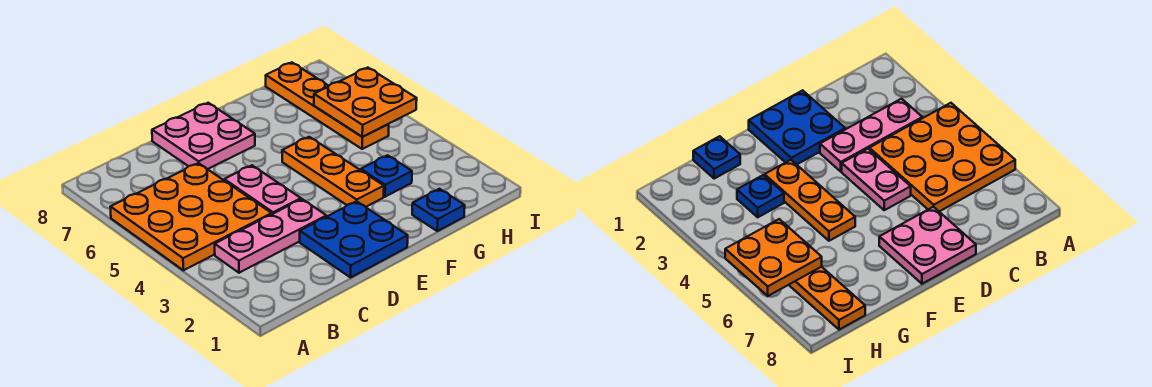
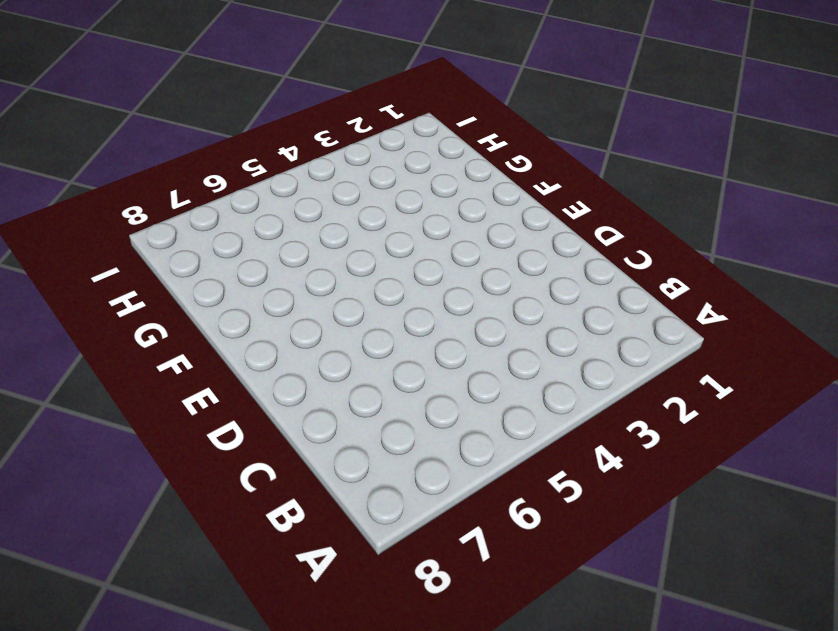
none -> orange 3x3 plate [111,163,272,270]
none -> pink 1x3 plate [215,199,326,273]

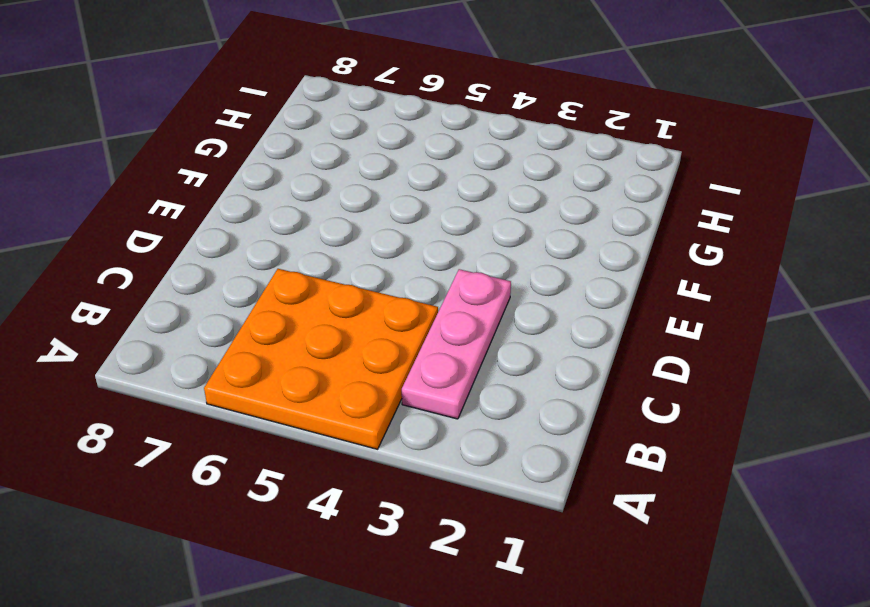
none -> blue 2x2 plate [300,201,408,277]
none -> pink 1x2 plate [224,165,301,214]

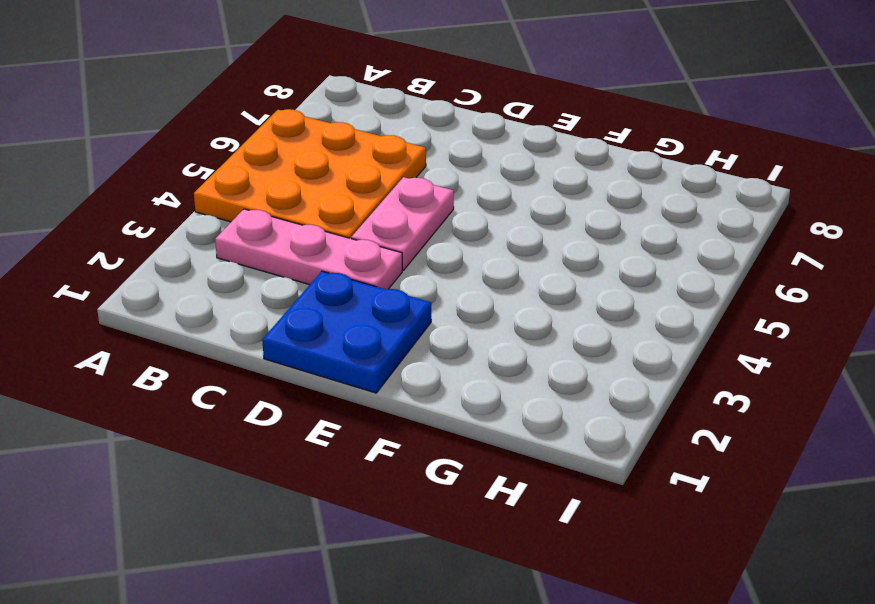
none -> pink 2x2 plate [152,103,255,169]
none -> orange 1x3 plate [282,137,384,207]

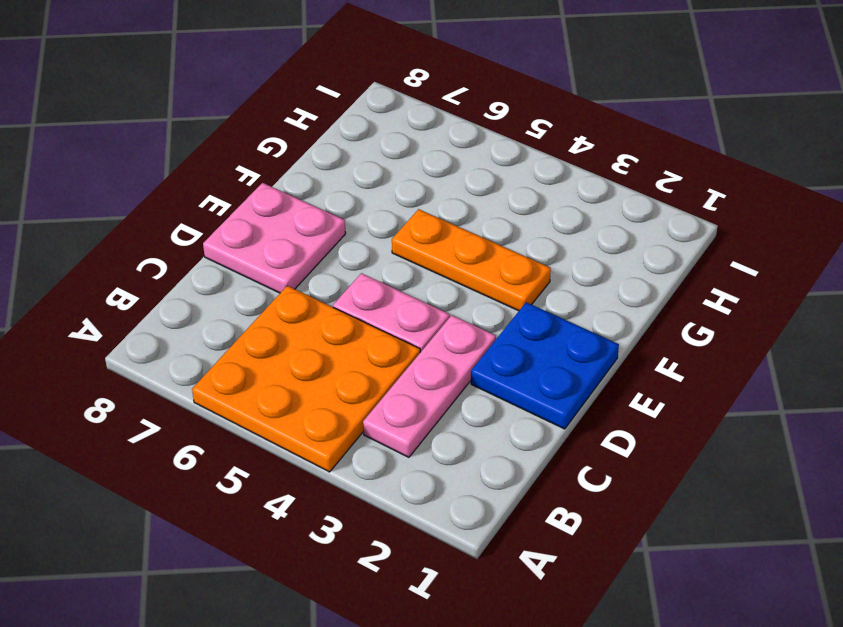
none -> blue 1x1 plate [412,189,465,231]
none -> blue 1x1 plate [361,155,412,197]

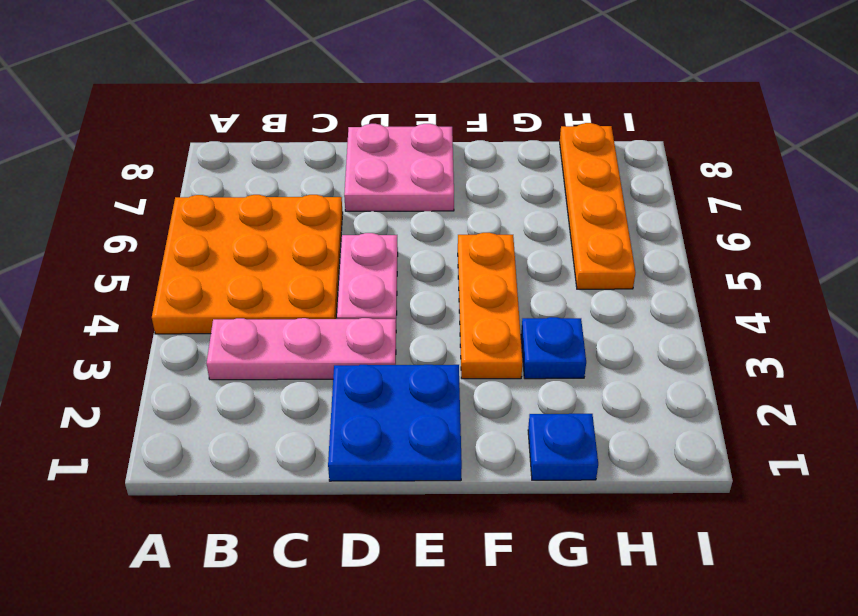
none -> orange 2x2 plate [314,68,417,137]

